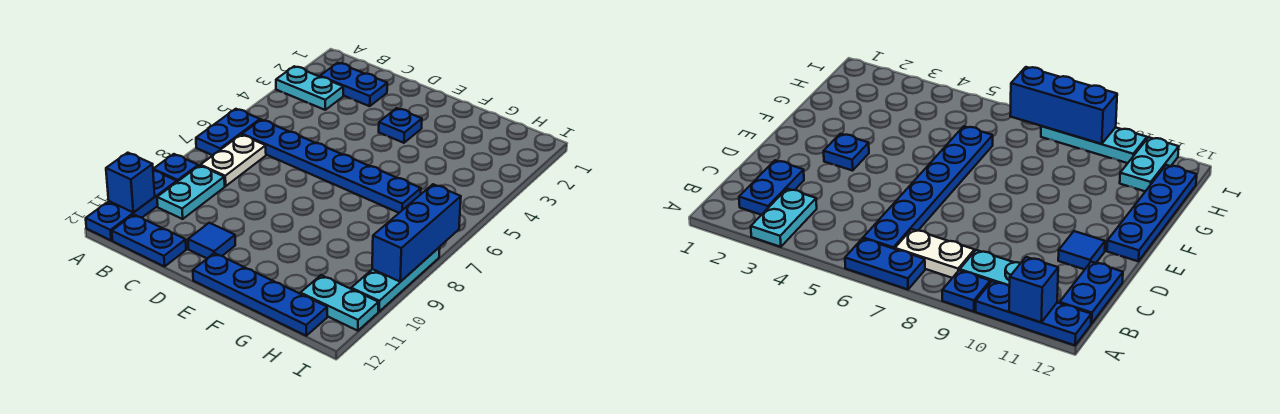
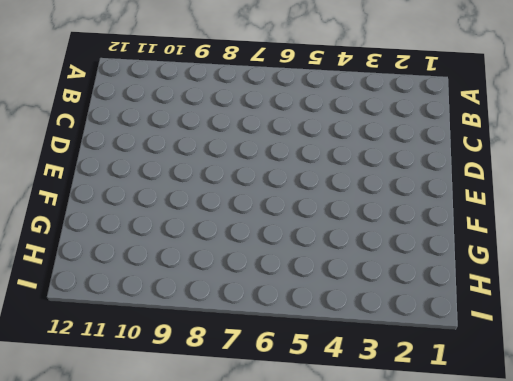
none -> cyan 1x2 plate [276,66,343,110]
none -> blue 1x2 plate [196,109,260,155]
none -> blue 1x1 plate [153,154,198,182]

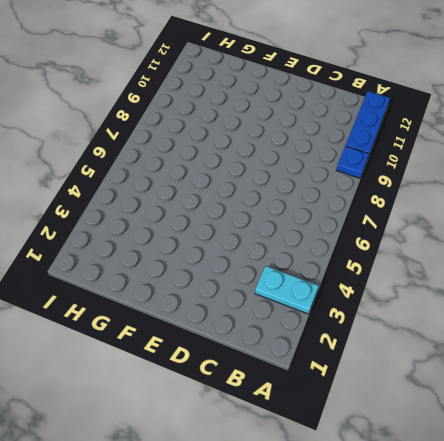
none -> blue 1x2 plate [196,109,260,155]
none -> blue 1x2 plate [320,63,387,106]
none -> blue 1x6 plate [242,120,421,213]

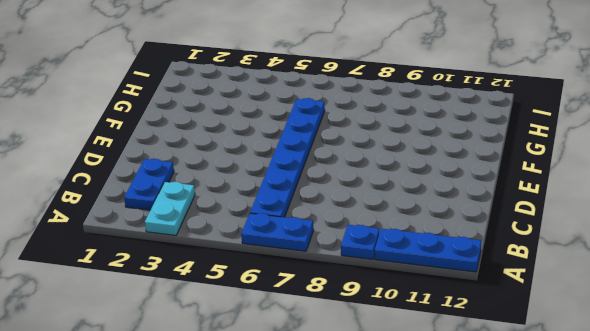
none -> white 1x2 plate [201,135,266,186]
none -> cyan 1x2 plate [157,166,225,219]
none -> blue 1x2 plate [112,215,186,267]

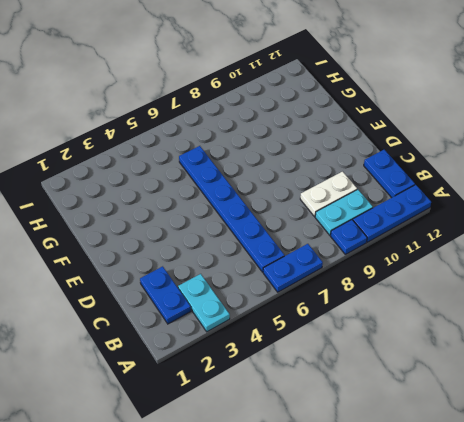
white 1x2 plate [300,172,357,217] -> white 1x2 plate moved to [201,135,266,186]
none -> blue 1x1 tile [188,223,235,258]
none -> blue 1x1 plate [379,108,422,143]
none -> blue 1x4 plate [193,253,327,336]

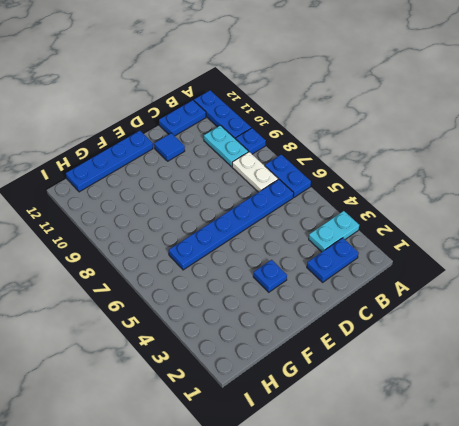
none -> cyan 1x2 plate [300,275,378,331]
none -> cyan 1x3 plate [351,247,440,311]
none -> blue 1x1 brick [106,153,155,213]

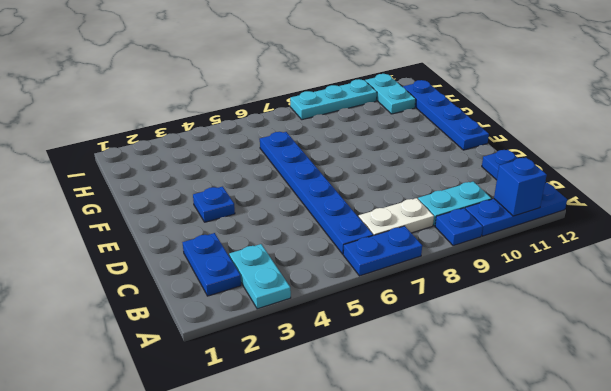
none -> blue 1x1 tile [188,223,235,258]
none -> blue 1x3 brick [372,184,461,282]

